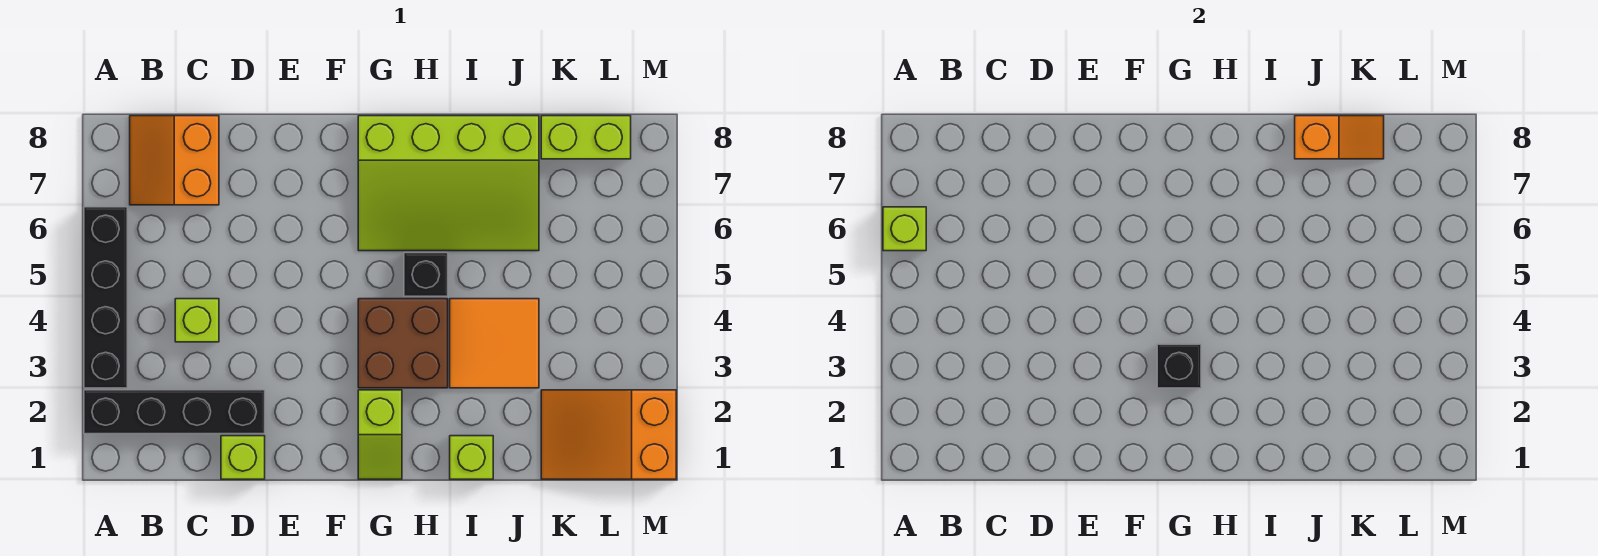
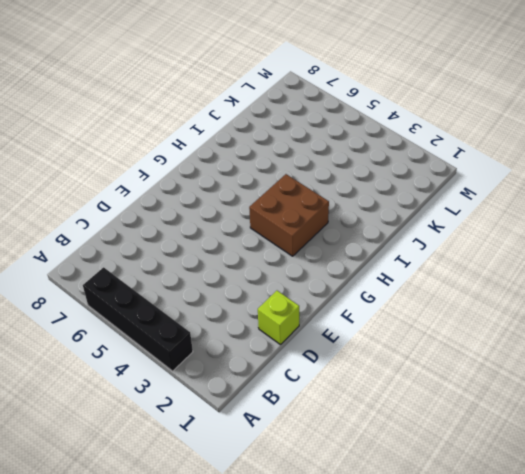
none -> black 1x4 brick [84,390,265,434]
none -> orange 2x2 slope [130,116,219,205]
none -> lime 1x1 brick [175,299,219,342]

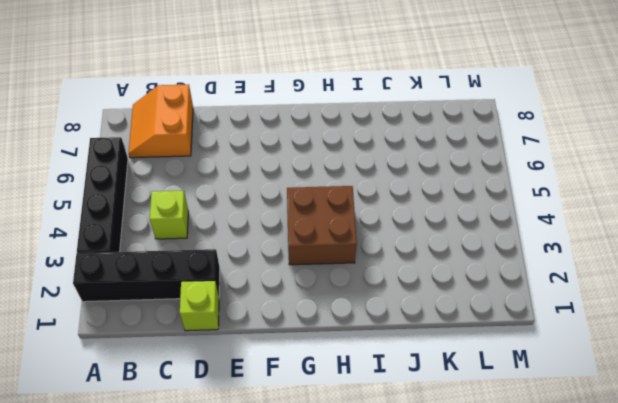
none -> lime 1x2 slope [358,390,402,479]
none -> lime 3x4 slope [358,116,539,251]
none -> black 1x1 brick [404,253,448,296]

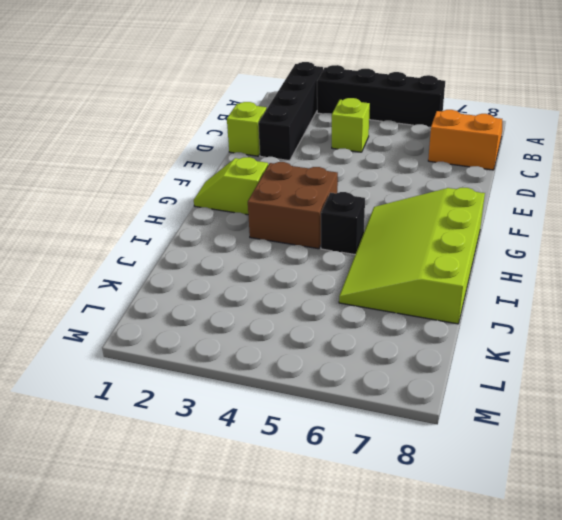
none -> lime 1x1 brick [450,436,493,479]
none -> orange 2x2 tile [450,299,539,388]
none -> orange 2x3 slope [541,390,676,479]

